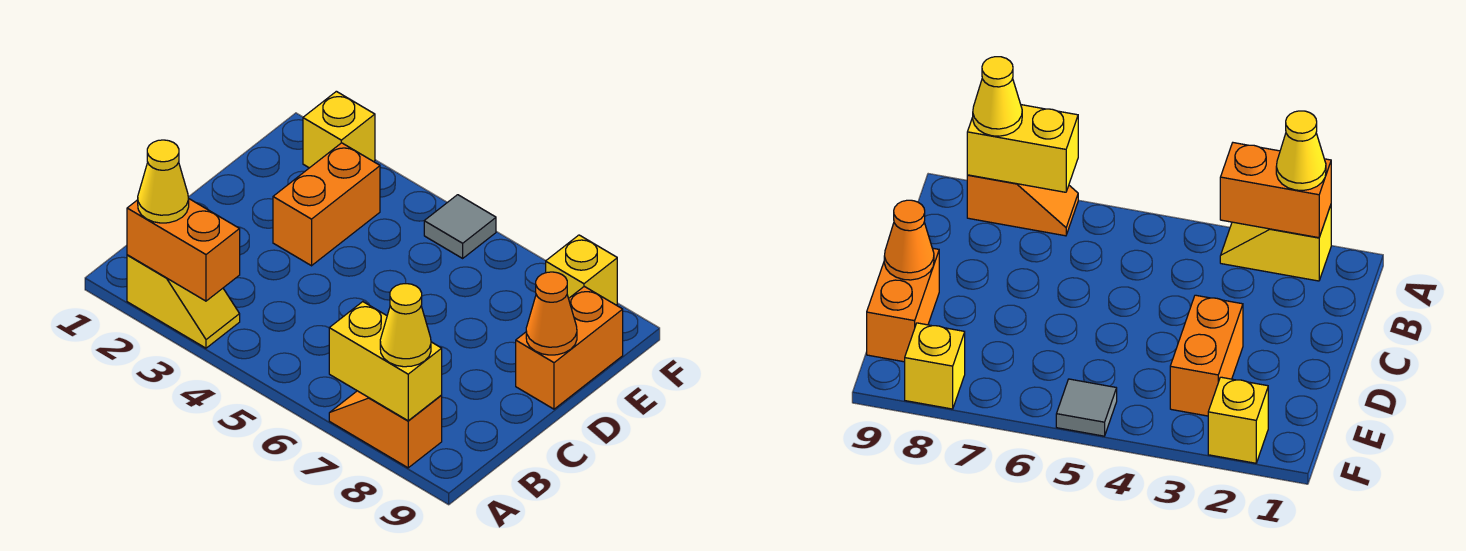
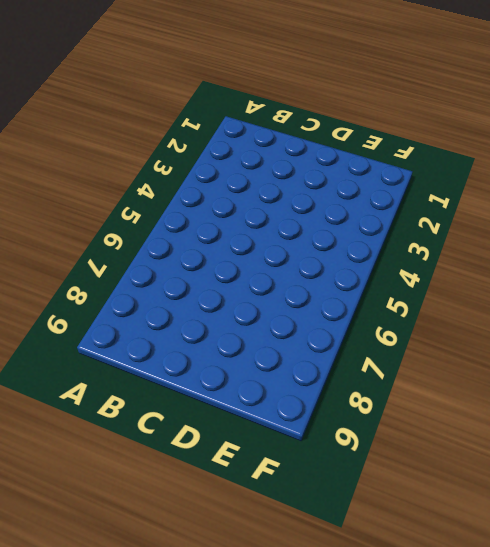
none -> yellow 1x2 slope [127,255,240,348]
none -> orange 1x2 slope [329,391,442,468]
none -> orange 1x2 brick [273,143,380,266]

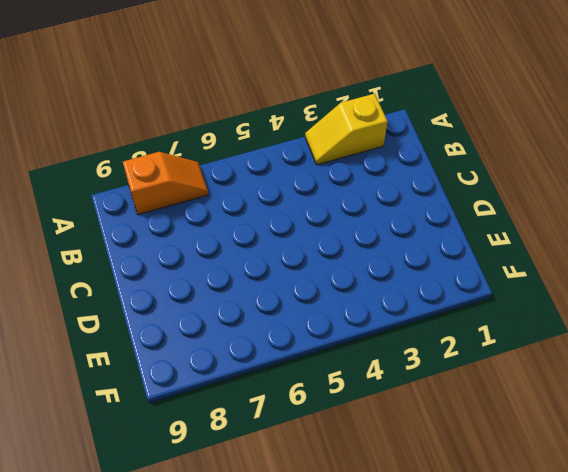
none -> orange 1x2 brick [273,143,380,266]
none -> orange 1x2 brick [516,286,623,409]
none -> yellow 1x1 brick [303,91,375,168]

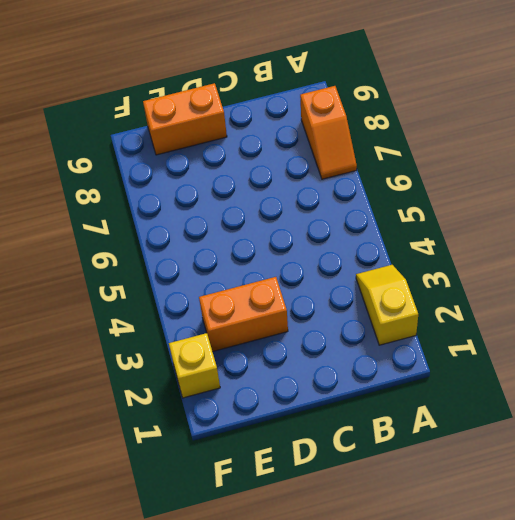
none -> grey 1x1 tile [424,195,496,258]
none -> yellow 1x1 brick [546,235,617,305]
none -> orange 1x2 brick [127,198,240,301]

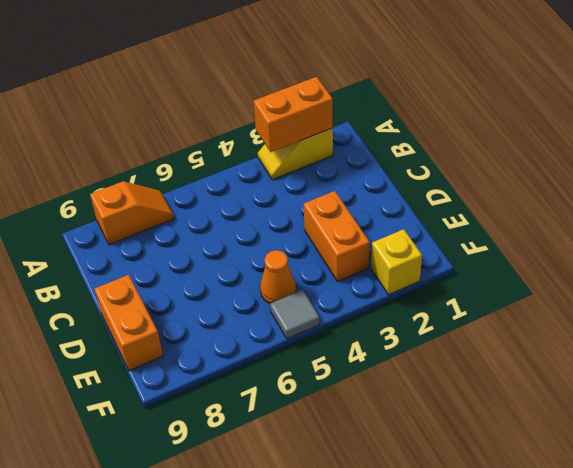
orange 1x1 cone [260,250,296,304] -> orange 1x1 cone moved to [526,272,577,355]
none -> yellow 1x1 brick [546,235,617,305]
none -> yellow 1x2 brick [329,302,442,421]
none -> yellow 1x1 cone [138,140,189,223]

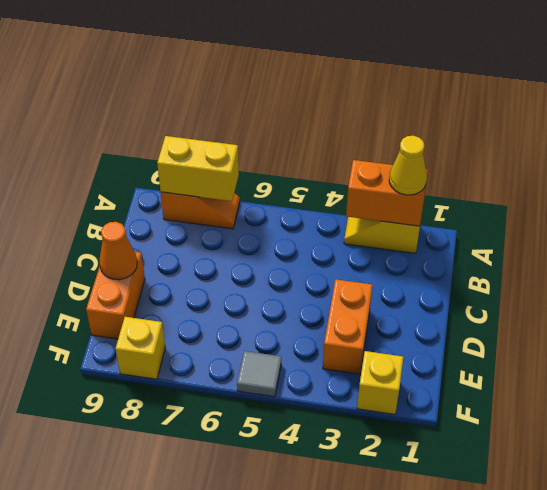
none -> yellow 1x1 cone [380,284,431,367]

